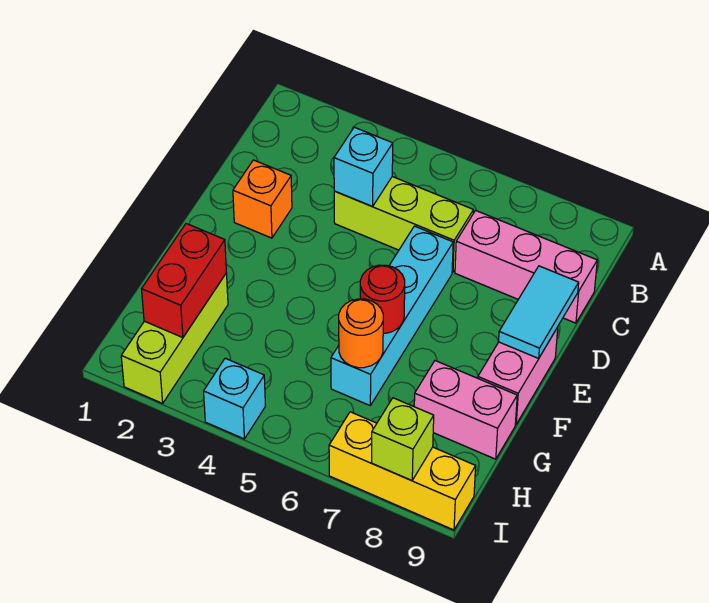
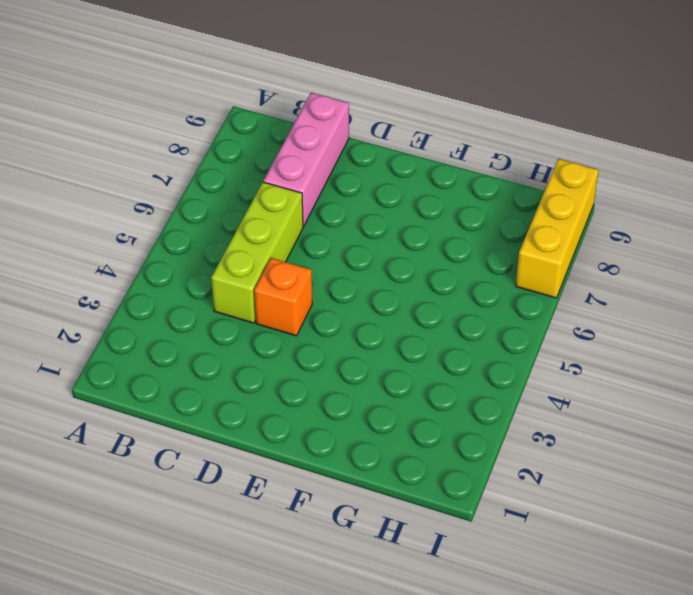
orange 1x1 brick [254,258,312,336] -> orange 1x1 brick moved to [233,160,292,238]
none -> cyan 1x4 brick [331,226,453,405]
none -> pink 1x2 brick [478,327,558,424]
none -> lime 1x3 brick [121,273,228,403]

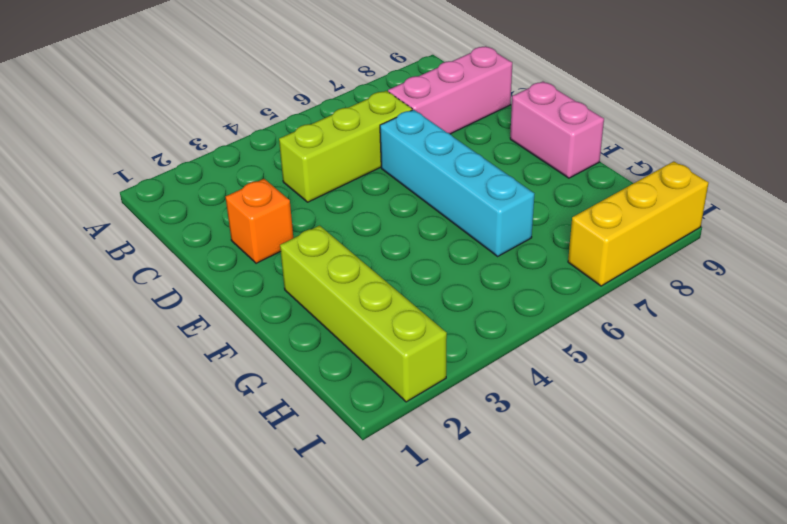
lime 1x4 brick [280,226,447,402] -> lime 1x3 brick [121,273,228,403]
none -> pink 1x2 brick [414,361,517,459]
none -> cyan 1x1 brick [204,358,265,439]
none -> cyan 1x1 brick [334,127,393,206]

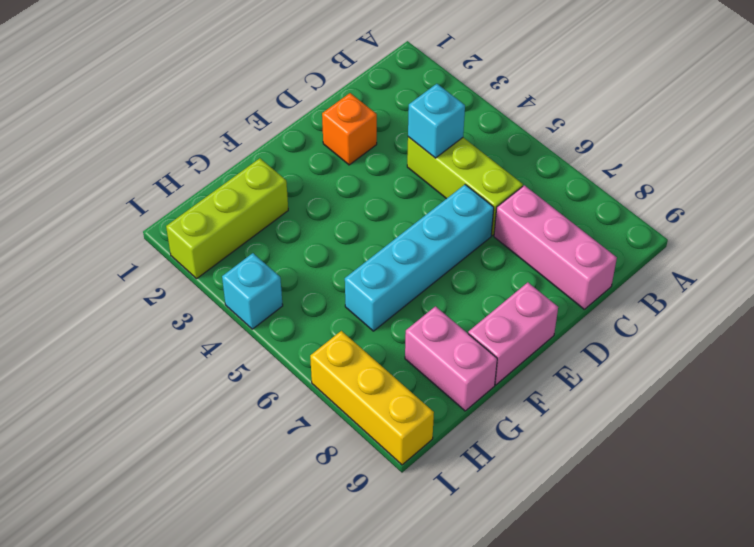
none -> cyan 1x2 tile [499,266,579,358]
none -> red 1x1 round brick [360,265,405,333]
none -> red 1x2 brick [142,224,226,338]

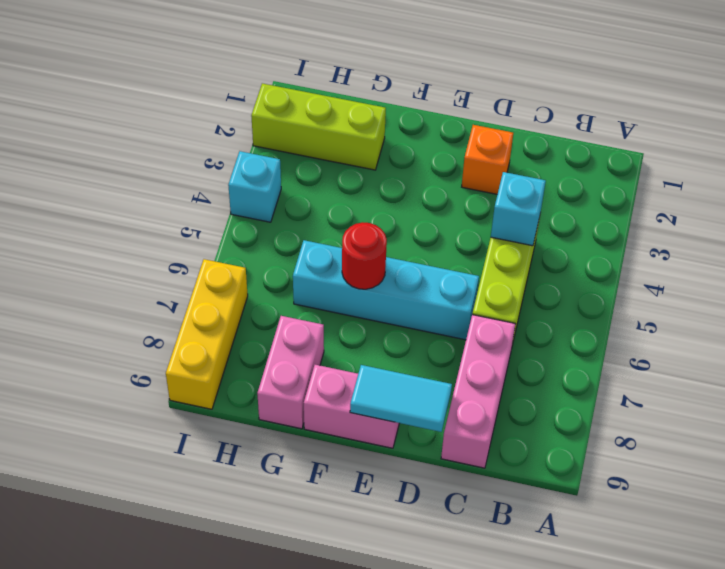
none -> red 1x2 brick [142,224,226,338]
none -> orange 1x1 round brick [339,299,383,368]
none -> lime 1x1 brick [372,398,434,481]

